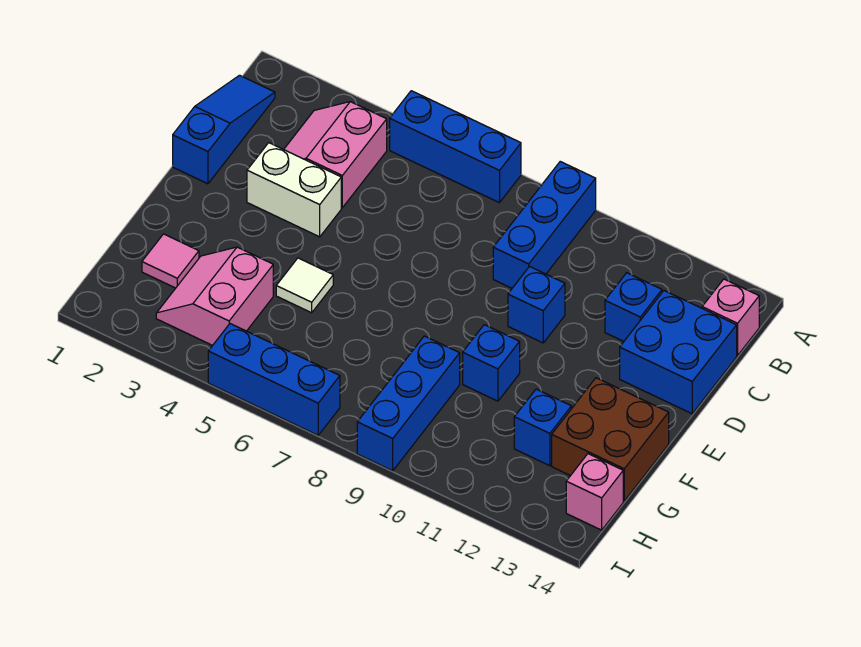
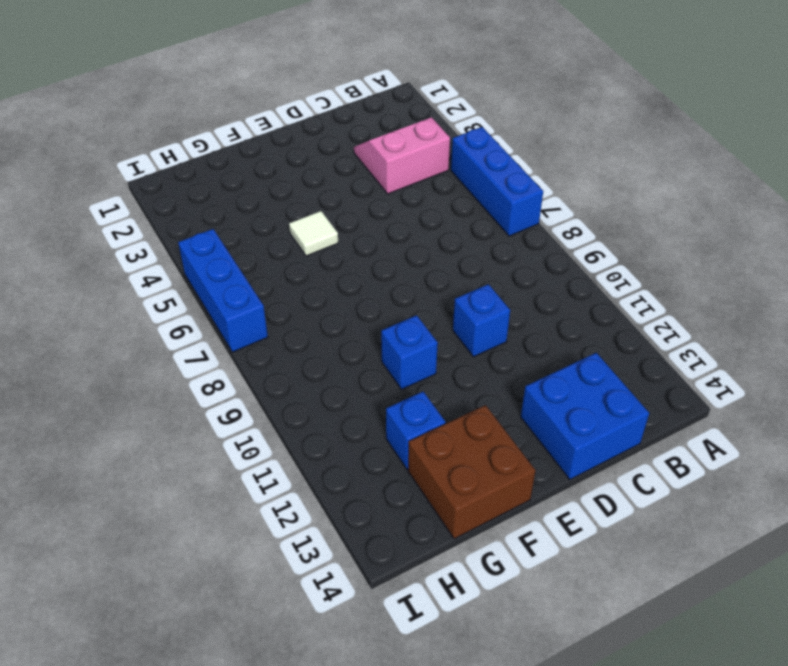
none -> blue 1x3 brick [493,162,596,288]
none -> blue 1x3 slope [173,75,275,184]
none -> pink 1x1 brick [702,279,759,356]

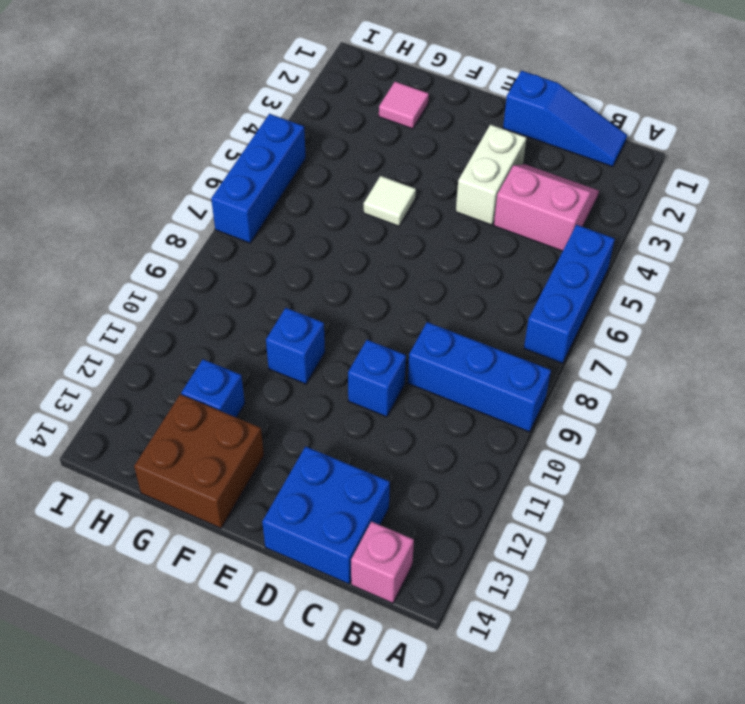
none -> blue 1x1 brick [605,273,662,341]
none -> pink 2x2 slope [156,247,273,346]
none -> blue 1x3 brick [357,336,460,471]

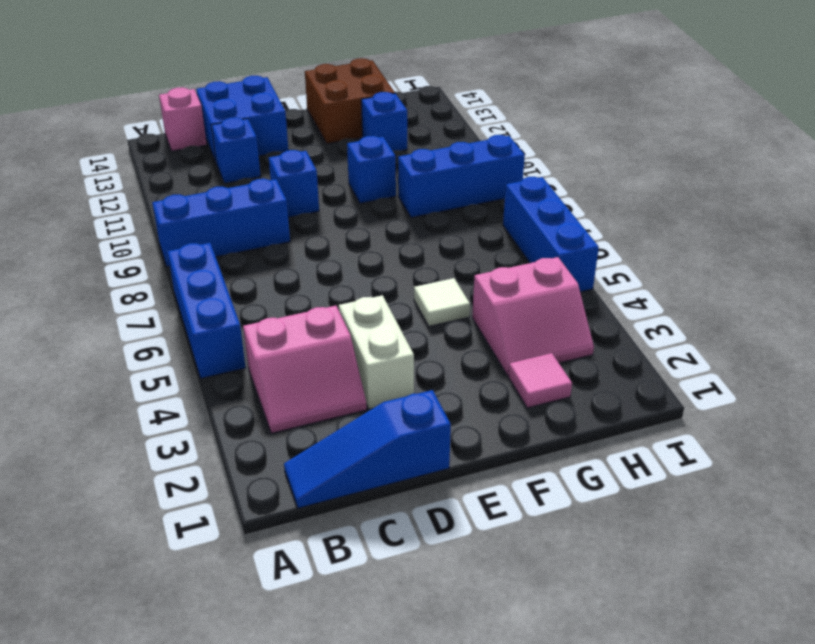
none -> pink 1x1 brick [566,454,623,530]

